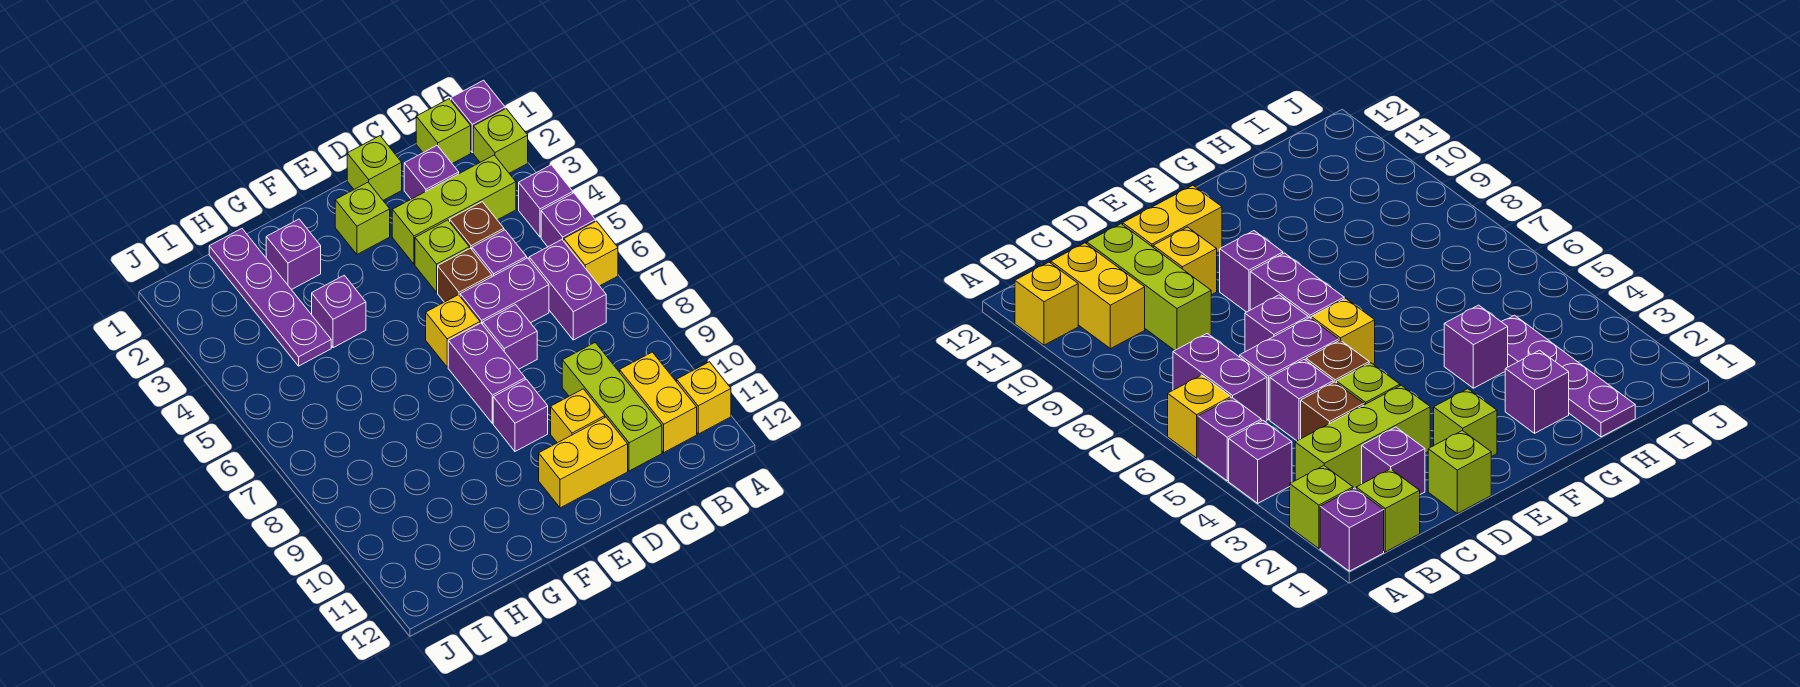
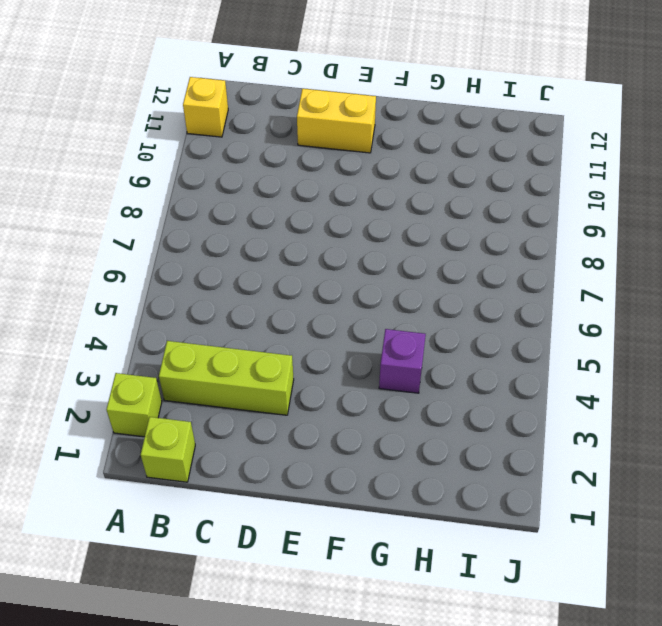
none -> purple 1x1 brick [451,80,505,153]
none -> purple 1x1 brick [519,165,573,237]
none -> purple 1x1 brick [541,193,596,247]

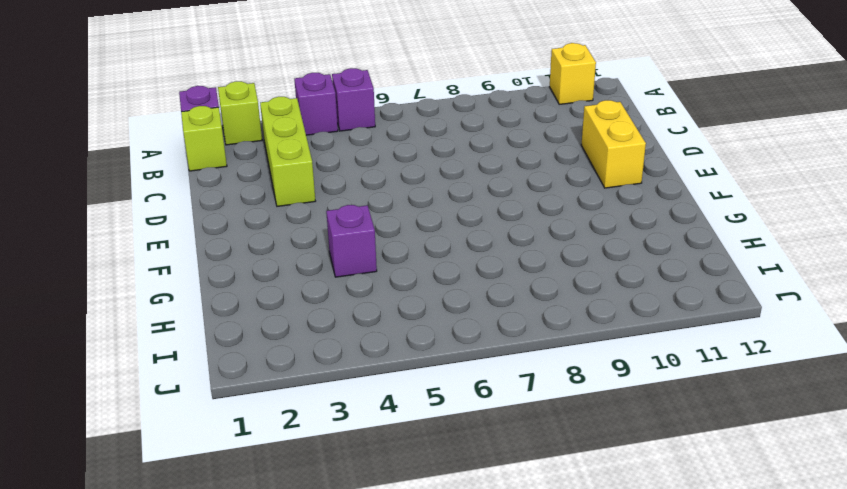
none -> yellow 1x1 brick [564,221,618,286]
none -> purple 1x2 brick [529,240,606,340]
none -> yellow 1x2 brick [620,352,697,452]

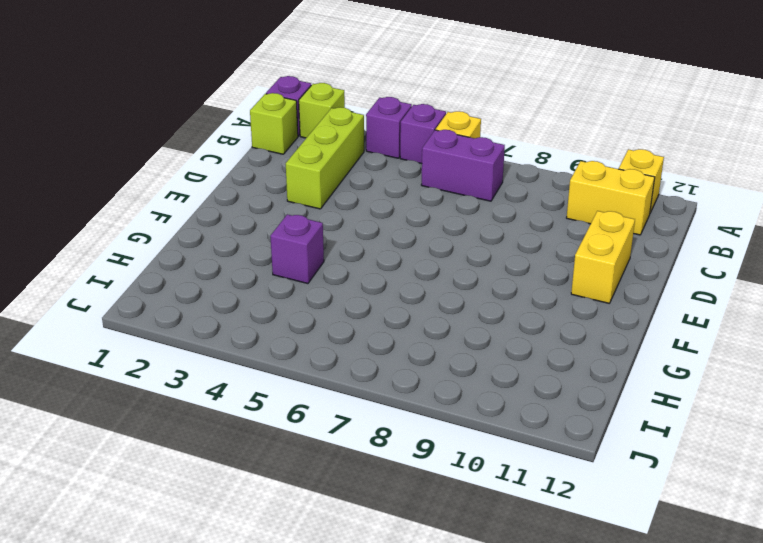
none -> purple 1x1 brick [404,146,459,199]
none -> brown 1x1 brick [450,202,504,249]
none -> purple 1x1 brick [472,230,527,277]

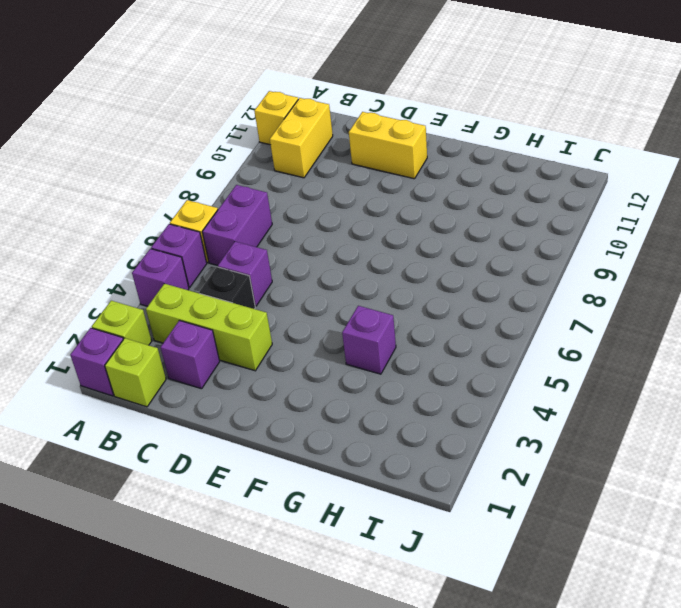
black 1x1 brick [199,267,255,309] -> brown 1x1 brick [450,202,504,249]
none -> purple 1x2 brick [460,258,549,324]
none -> lime 1x3 brick [562,343,662,471]
none -> lime 1x1 brick [347,136,402,200]

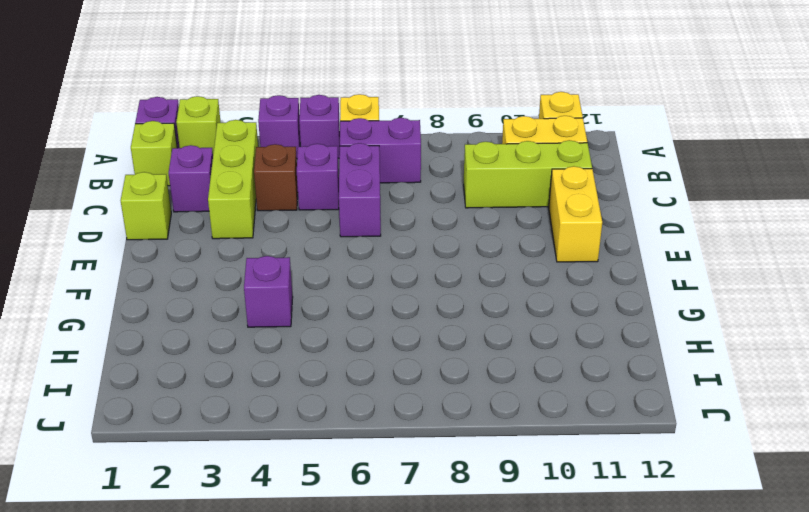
none -> lime 1x1 brick [415,220,469,292]
none -> brown 1x1 brick [438,248,492,302]
none -> purple 1x1 brick [483,305,537,369]

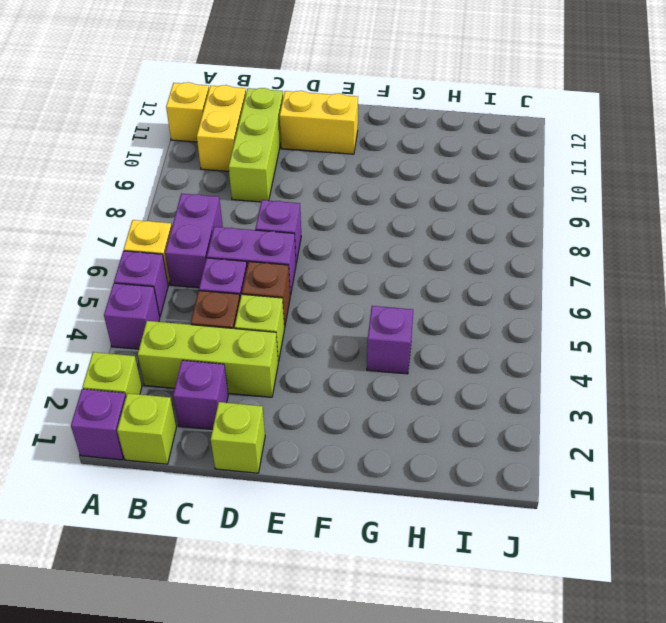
none -> yellow 1x1 brick [551,389,605,443]
none -> lime 1x1 brick [335,182,390,254]
none -> yellow 1x1 brick [426,295,480,367]

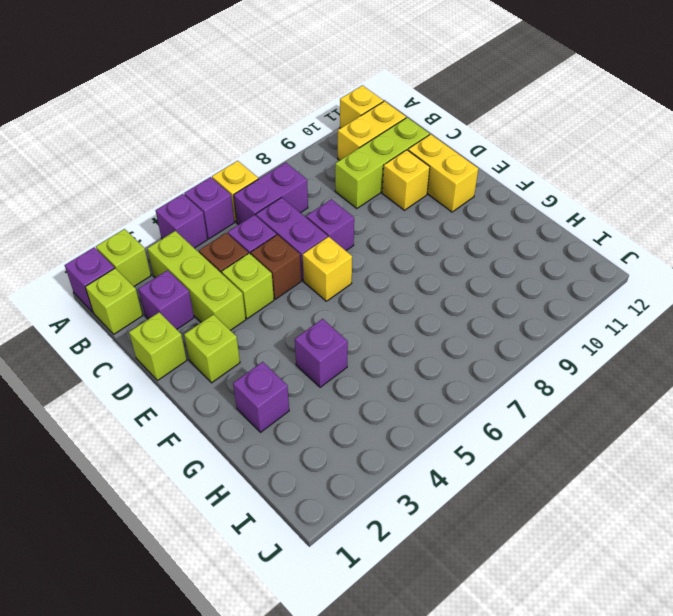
none -> purple 1x2 brick [448,323,525,423]
none -> purple 1x1 brick [493,379,548,451]
none -> purple 1x4 plate [209,229,331,366]

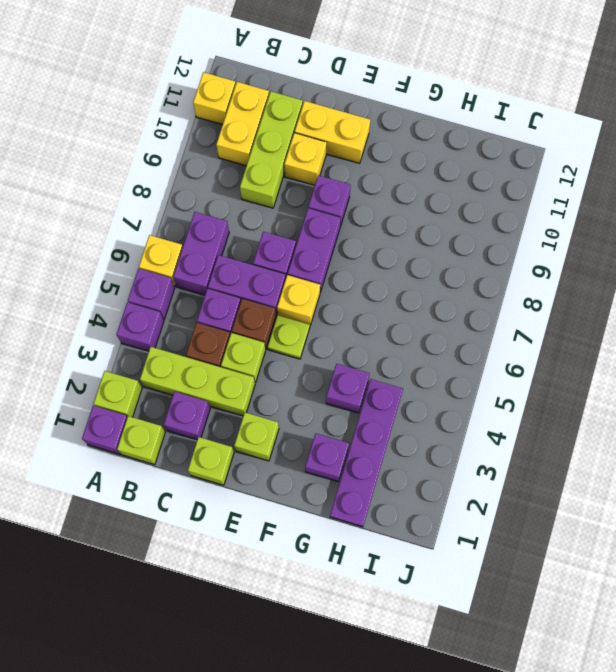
lime 1x1 plate [267,315,310,359] -> none

